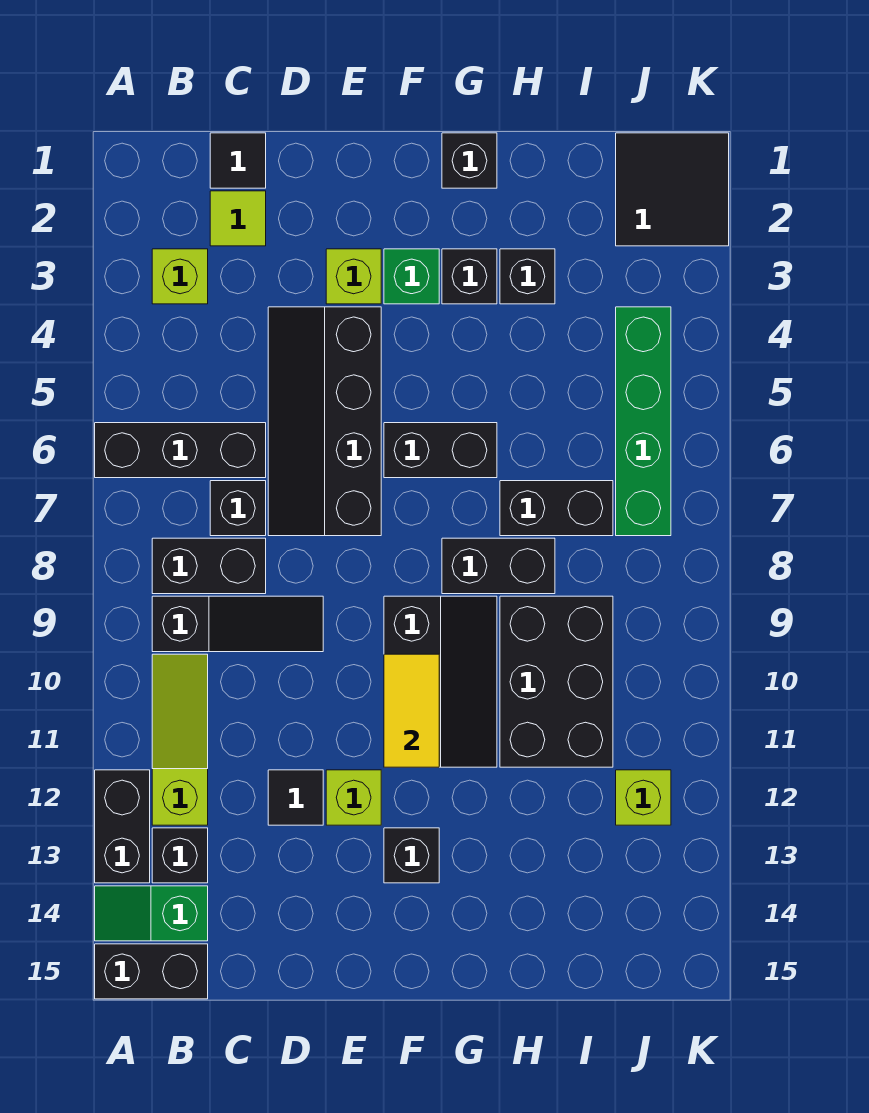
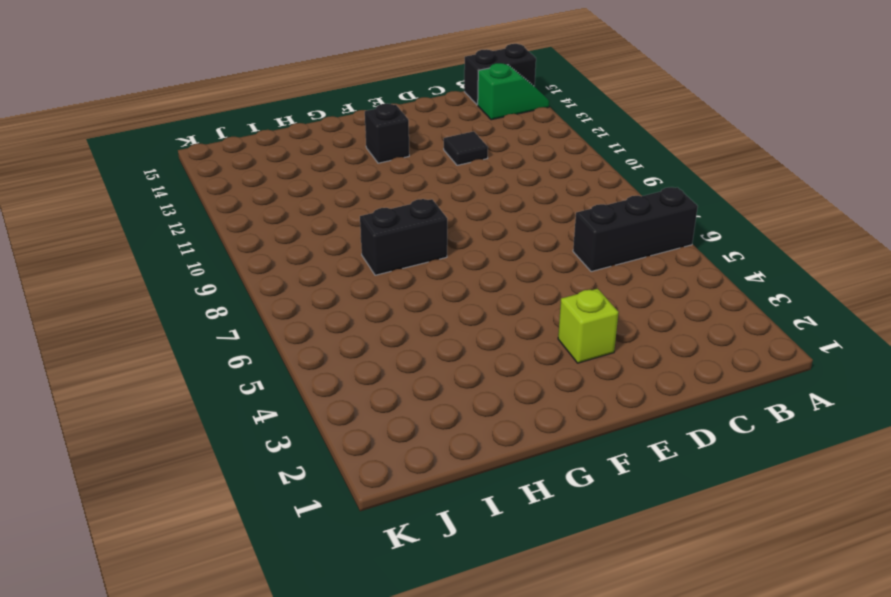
none -> black 1x2 brick [95,770,150,883]
none -> lime 1x1 brick [152,249,208,304]
none -> black 1x2 brick [152,538,266,594]
none -> black 1x3 slope [152,596,323,652]

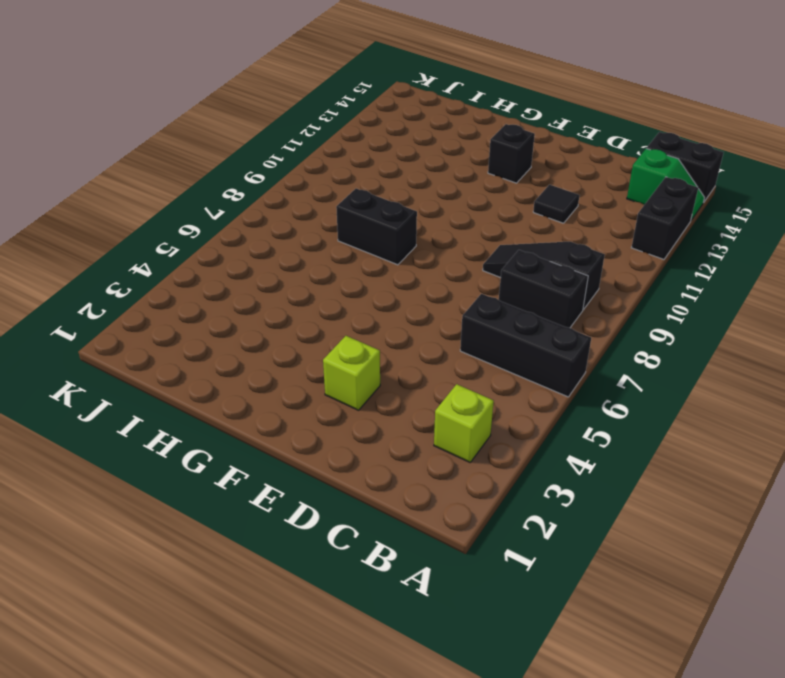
none -> lime 1x3 slope [152,654,208,825]
none -> black 1x1 brick [152,828,208,883]
none -> black 1x1 tile [210,133,266,188]
none -> lime 1x1 tile [210,191,266,246]

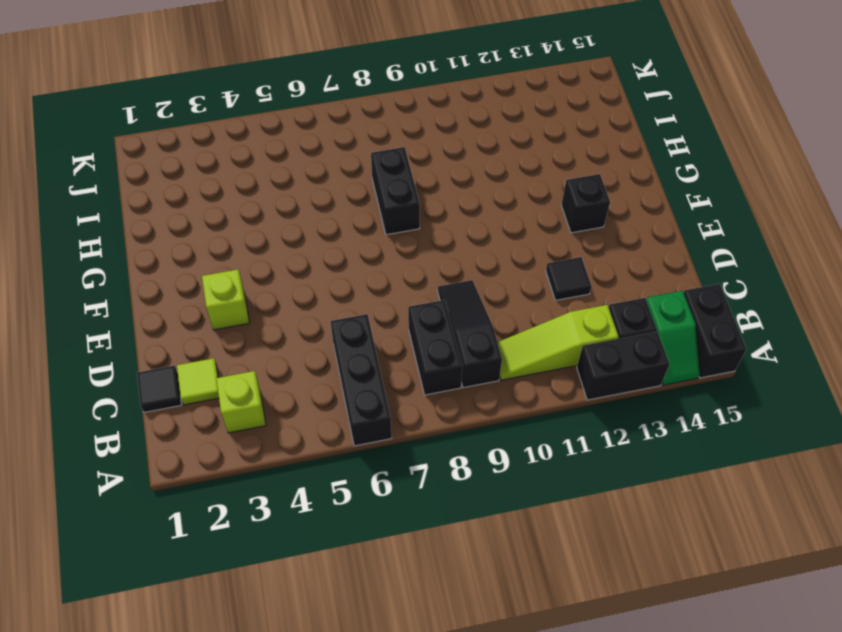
none -> black 1x1 brick [210,481,266,536]
none -> black 2x4 slope [268,307,381,536]
none -> lime 1x1 brick [326,770,381,825]
none -> green 1x1 brick [384,249,439,304]

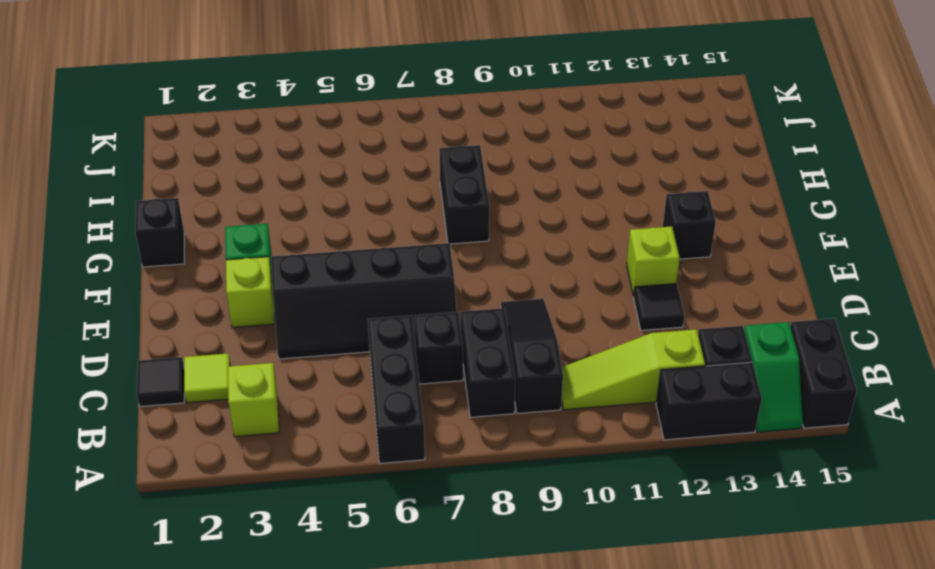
none -> black 1x2 brick [384,423,497,478]
none -> black 2x3 slope [384,596,497,767]
none -> black 1x1 brick [442,249,497,304]
none -> black 1x1 brick [500,249,555,304]

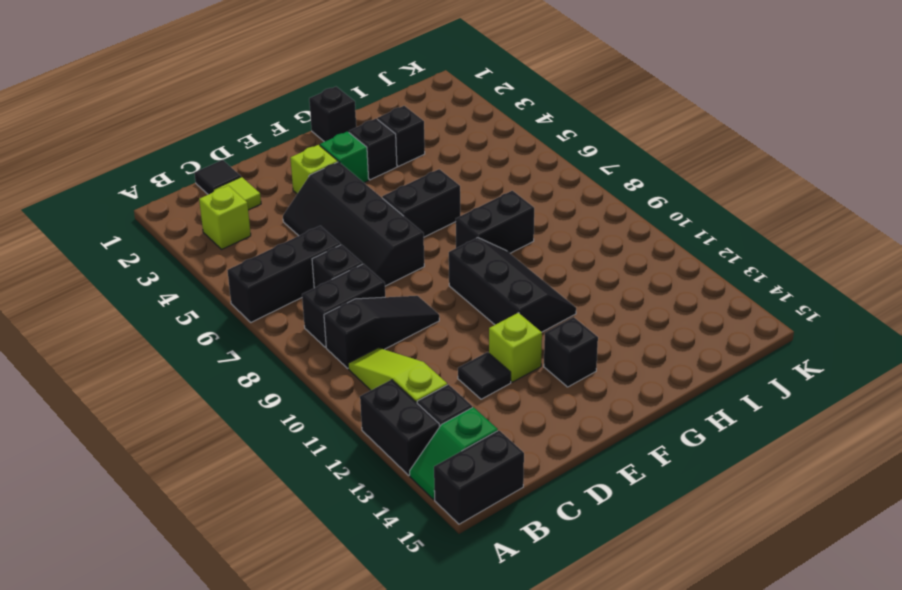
none -> black 1x2 brick [500,481,613,536]
none -> black 2x3 brick [500,596,613,767]
none -> black 2x2 tile [616,133,729,246]
none -> green 1x4 brick [616,307,671,536]

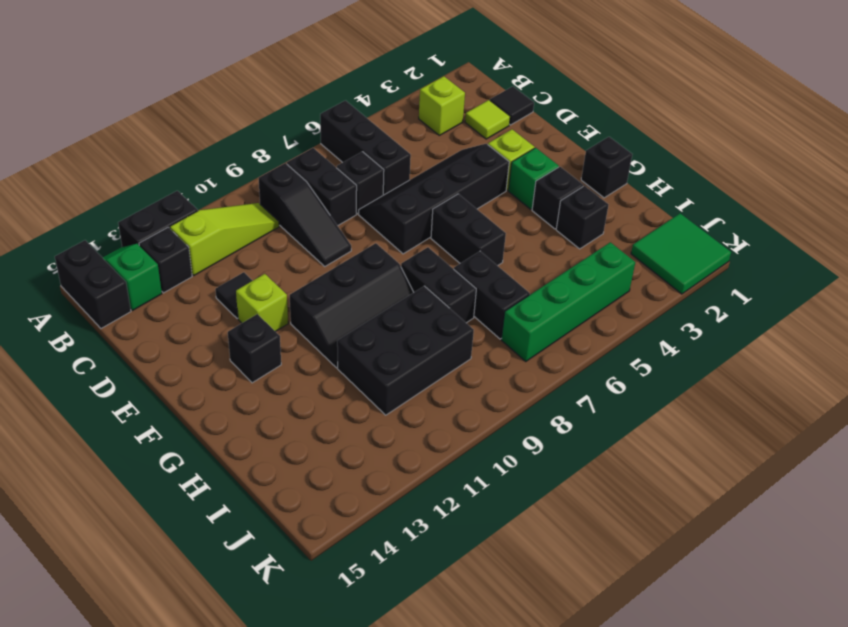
green 2x2 tile [631,213,731,294] -> black 2x2 tile [616,133,729,246]
none -> lime 1x1 brick [616,770,671,825]
none -> yellow 1x2 tile [384,654,439,767]

